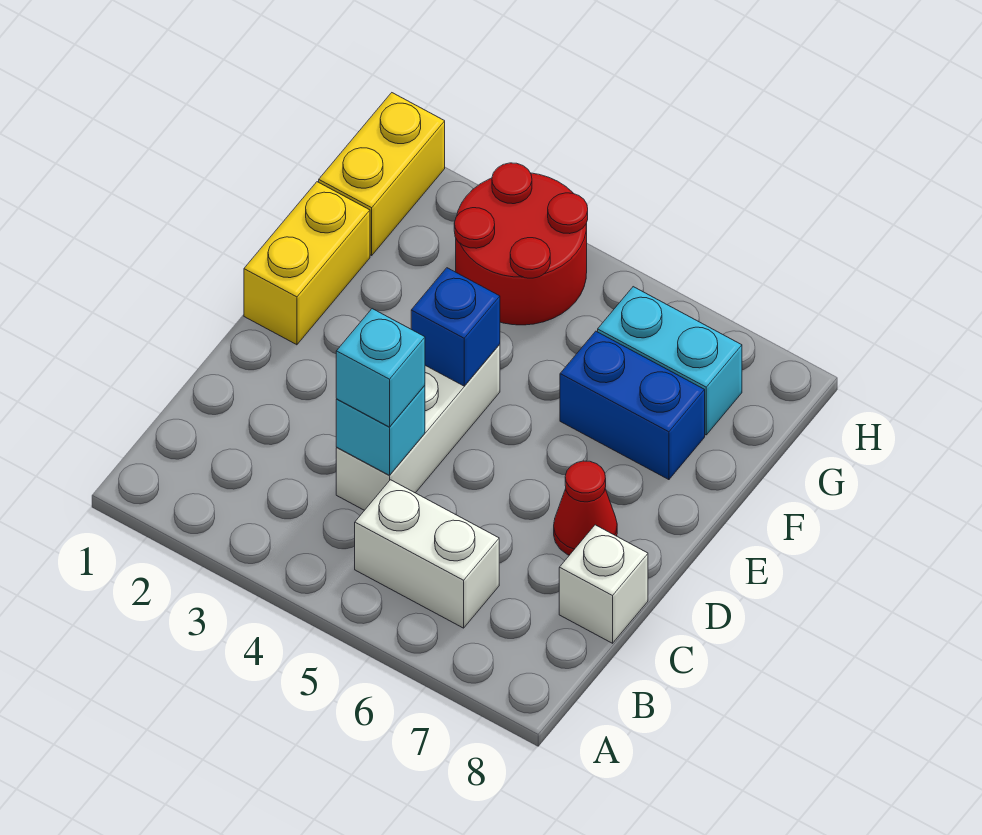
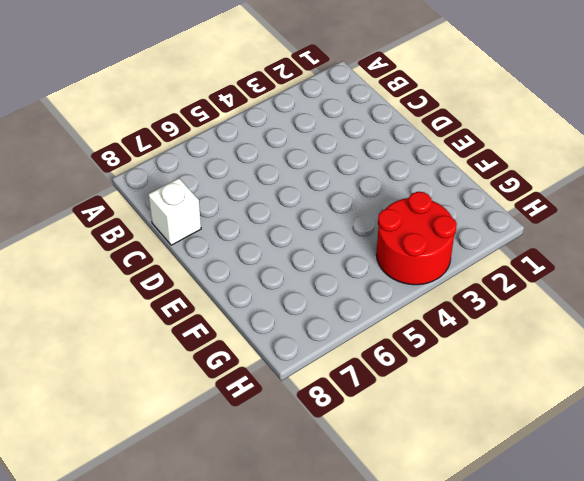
none -> white 1x2 brick [355,480,499,628]
none -> white 1x3 brick [336,344,500,510]
none -> red 1x1 cone [554,461,617,555]

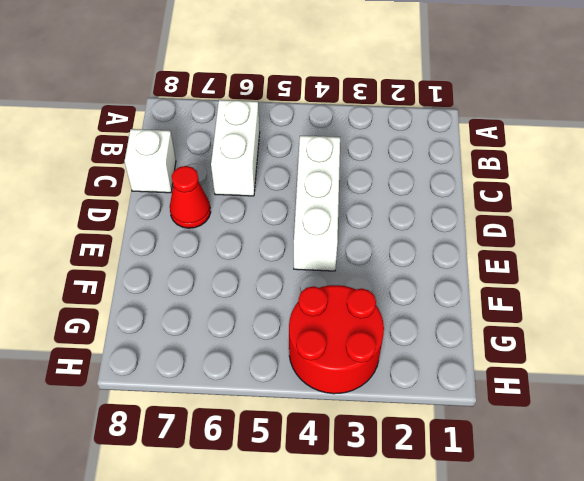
white 1x2 brick [211,100,260,196] -> white 1x2 brick turned to [355,480,499,628]
none -> yellow 1x2 brick [244,182,370,345]
none -> blue 1x2 brick [560,331,705,480]
none -> yellow 1x2 brick [319,93,445,255]

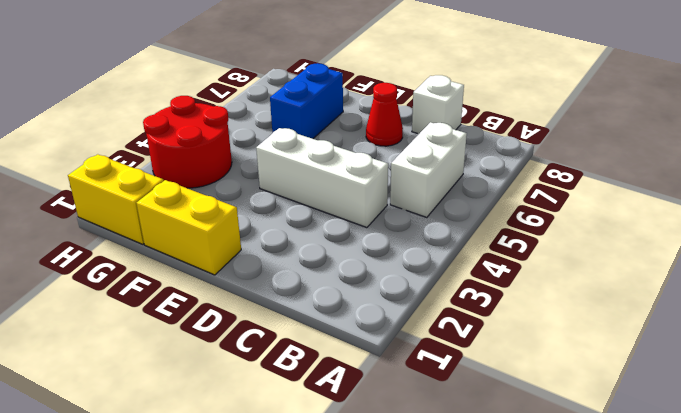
none -> cyan 1x2 brick [598,287,742,435]
none -> cyan 1x1 brick [336,385,425,475]
none -> blue 1x1 brick [411,268,500,386]

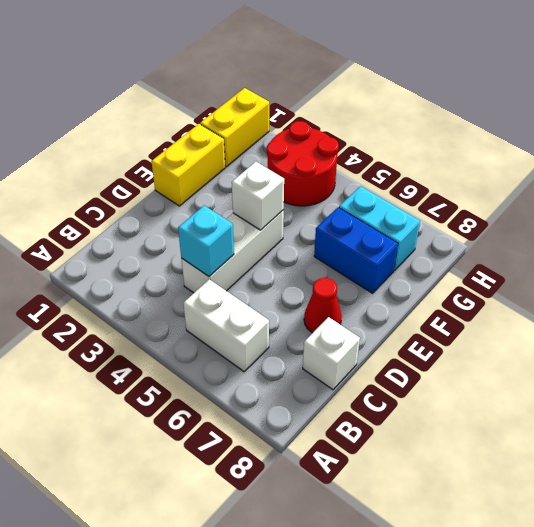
white 1x1 brick [232,162,284,230] -> blue 1x1 brick [411,268,500,386]
none -> cyan 1x1 brick [336,309,425,427]

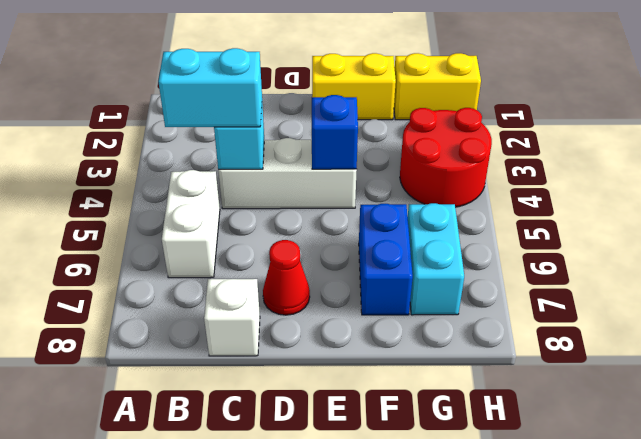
cyan 1x2 brick [158,48,262,127] -> cyan 1x1 brick [336,309,425,427]

